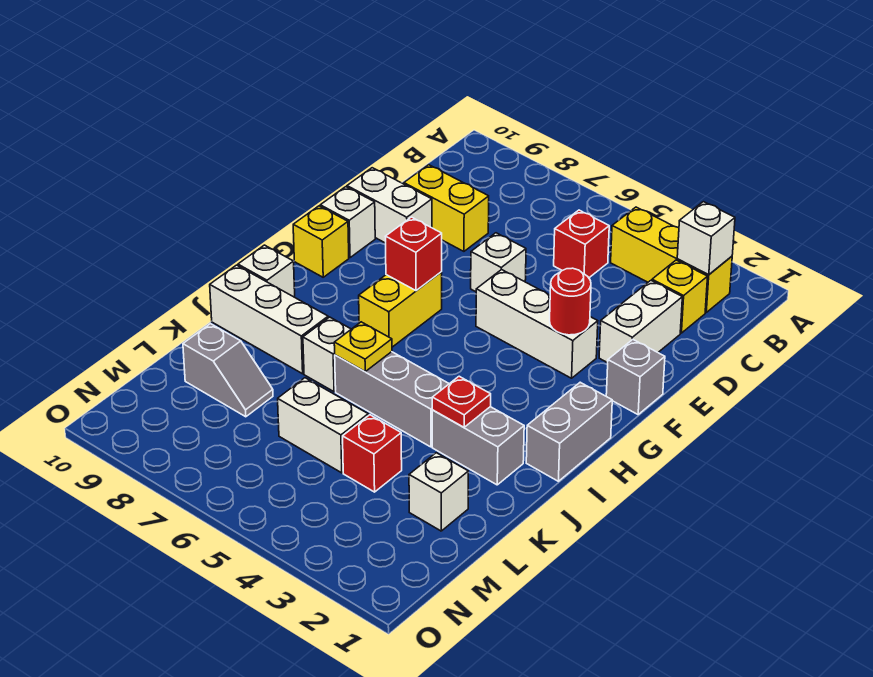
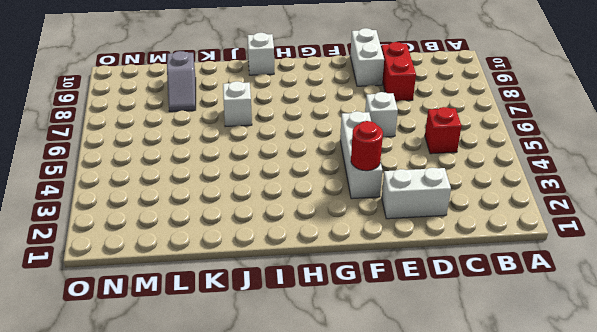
red 1x2 brick [381,42,416,101] -> yellow 1x2 brick [404,165,489,251]
none -> yellow 1x3 brick [611,207,732,312]
none -> yellow 1x1 brick [652,260,708,333]
none -> grey 1x1 brick [606,339,665,414]

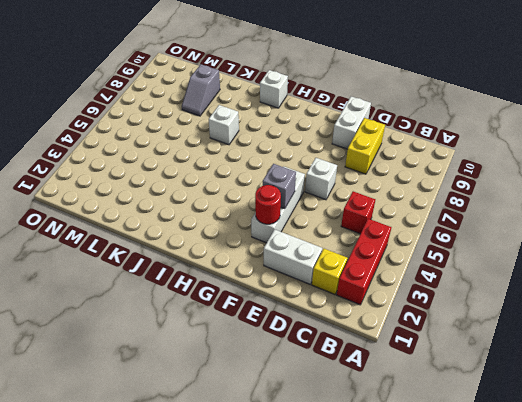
red 1x3 brick [337,219,392,305] -> yellow 1x3 brick [611,207,732,312]
grey 1x1 brick [263,164,296,209] -> grey 1x1 brick moved to [606,339,665,414]
none -> white 1x1 brick [320,187,375,258]
none -> yellow 1x2 brick [359,272,442,347]
none -> yellow 1x1 brick [293,206,349,277]

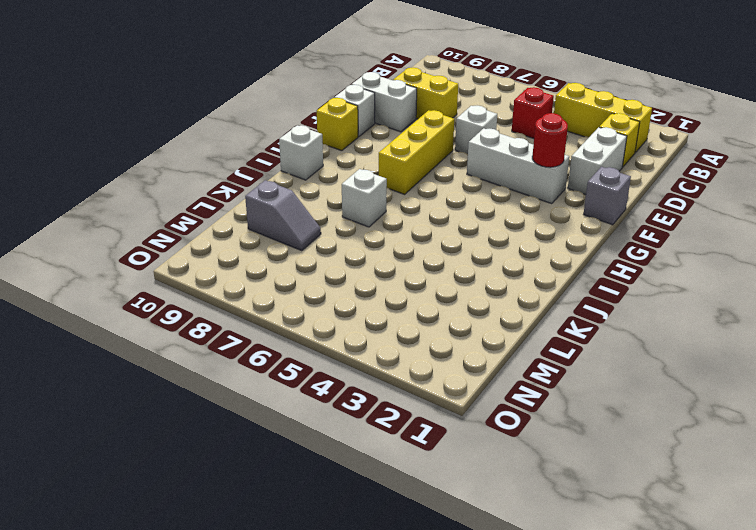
yellow 1x3 brick [379,110,454,194] -> yellow 1x2 brick [359,272,442,347]
none -> grey 1x2 brick [526,382,612,481]
none -> grey 1x2 brick [432,407,524,485]
none -> grey 1x3 brick [335,352,449,447]

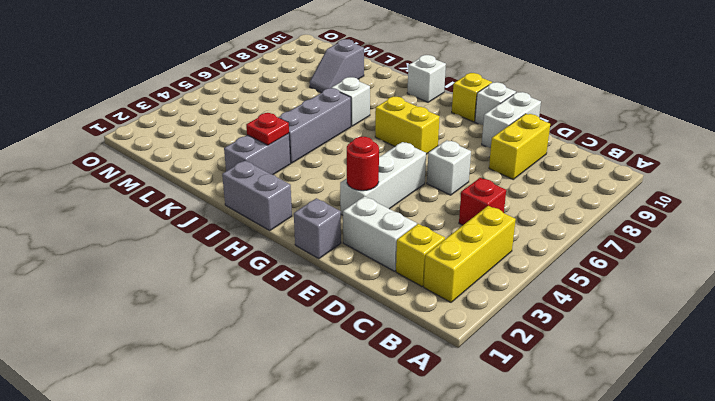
none -> white 1x3 brick [210,265,328,374]
none -> white 1x1 brick [409,453,468,531]
none -> red 1x1 brick [343,415,402,492]

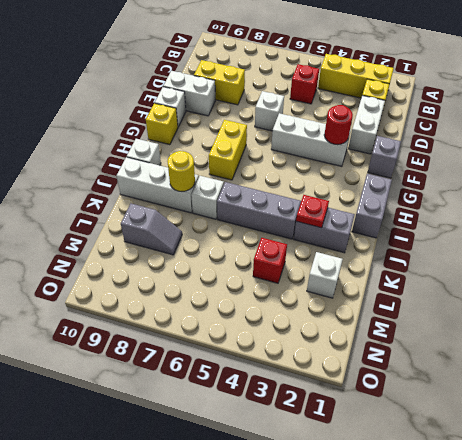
yellow 1x1 round brick [167,151,195,191] -> none
none -> white 1x2 brick [278,378,368,473]
none -> white 1x1 brick [677,202,735,275]
none -> red 1x1 brick [385,217,442,291]

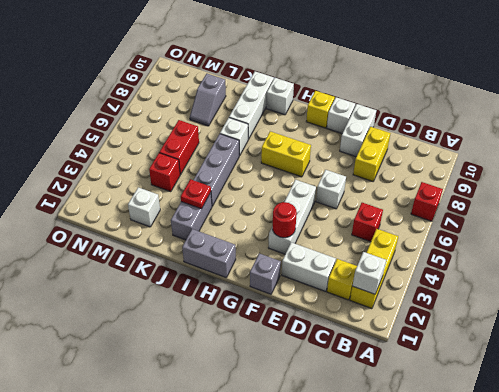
red 1x1 brick [411,182,443,221] -> red 1x1 brick moved to [385,217,442,291]
red 1x2 brick [159,120,199,175] -> white 1x2 brick [278,378,368,473]
none -> yellow 1x1 plate [334,322,392,372]

